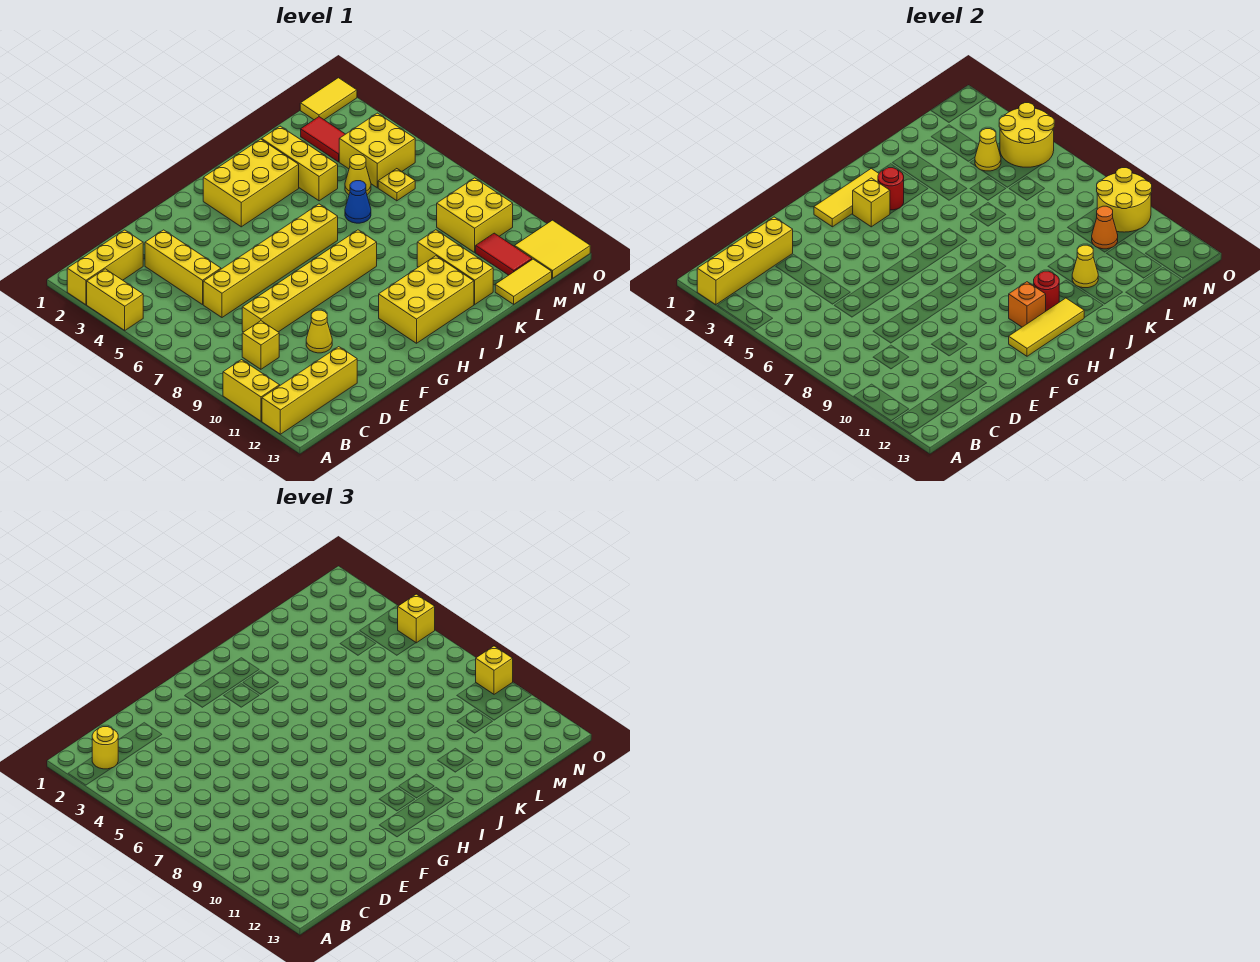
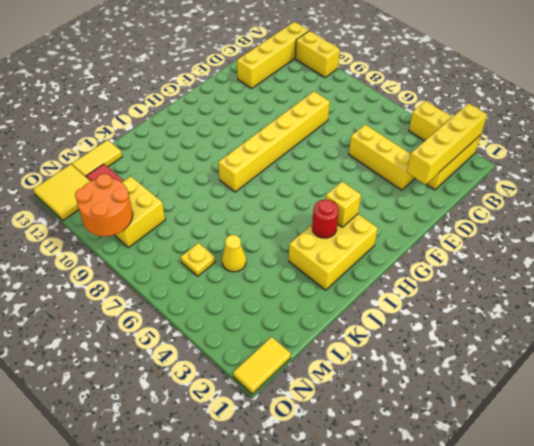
orange 2x2 round brick [75,174,133,236] -> yellow 2x2 round brick [1097,168,1152,232]
none -> yellow 1x1 brick [242,321,279,369]
none -> yellow 1x6 brick [203,204,338,317]
none -> yellow 1x1 cone [306,310,332,353]
none -> yellow 2x3 brick [379,256,474,343]

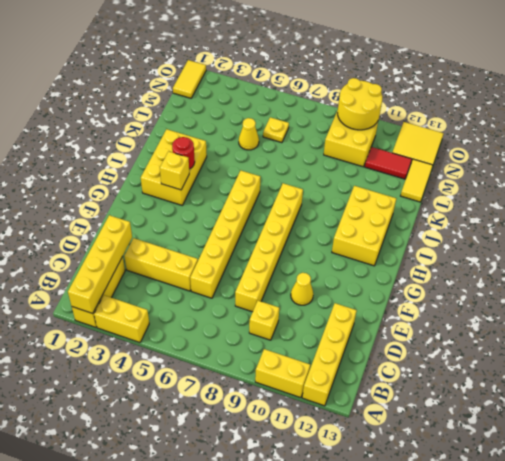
none -> yellow 1x3 brick [262,126,338,201]
none -> blue 1x1 cone [345,181,371,223]
none -> yellow 1x3 brick [417,230,493,304]
none -> red 1x2 tile [301,117,345,162]

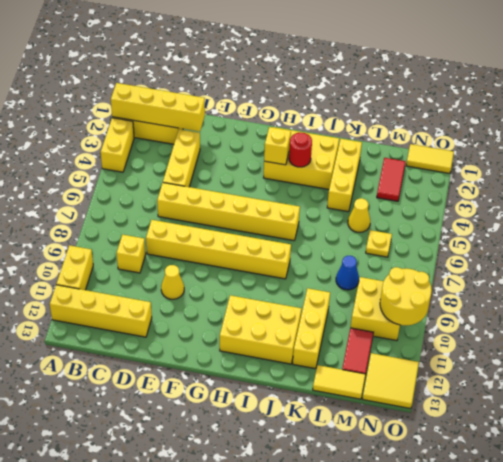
blue 1x1 cone [336,256,359,290] -> blue 1x1 cone moved to [345,181,371,223]
none -> yellow 2x2 brick [339,113,415,188]
none -> yellow 1x3 tile [814,169,879,227]
none -> yellow 1x3 tile [1009,298,1084,356]
none -> orange 1x1 brick [1009,282,1046,327]

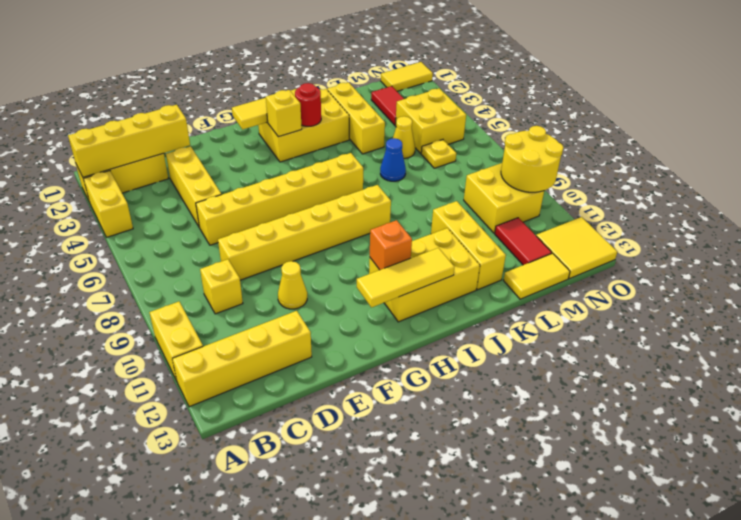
none -> red 1x1 round brick [1034,271,1059,311]
none -> yellow 1x1 cone [1072,245,1098,288]
none -> yellow 1x1 cone [975,129,1001,171]
none -> orange 1x1 cone [1092,206,1118,249]

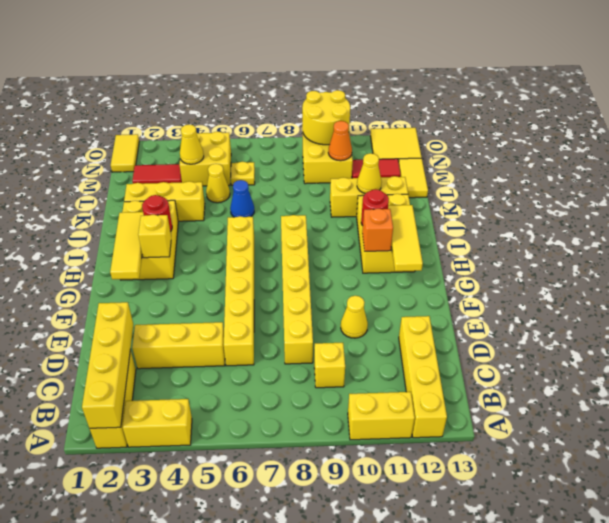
none -> yellow 2x2 round brick [999,103,1054,167]
none -> yellow 1x1 round brick [92,727,118,769]
none -> yellow 1x1 brick [398,594,435,643]
none -> yellow 1x1 brick [476,646,513,694]

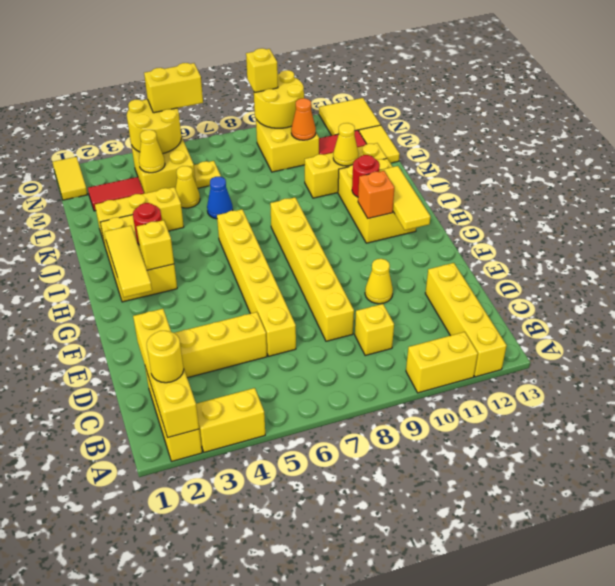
yellow 1x2 brick [144,63,203,113] -> yellow 1x1 brick [398,594,435,643]

